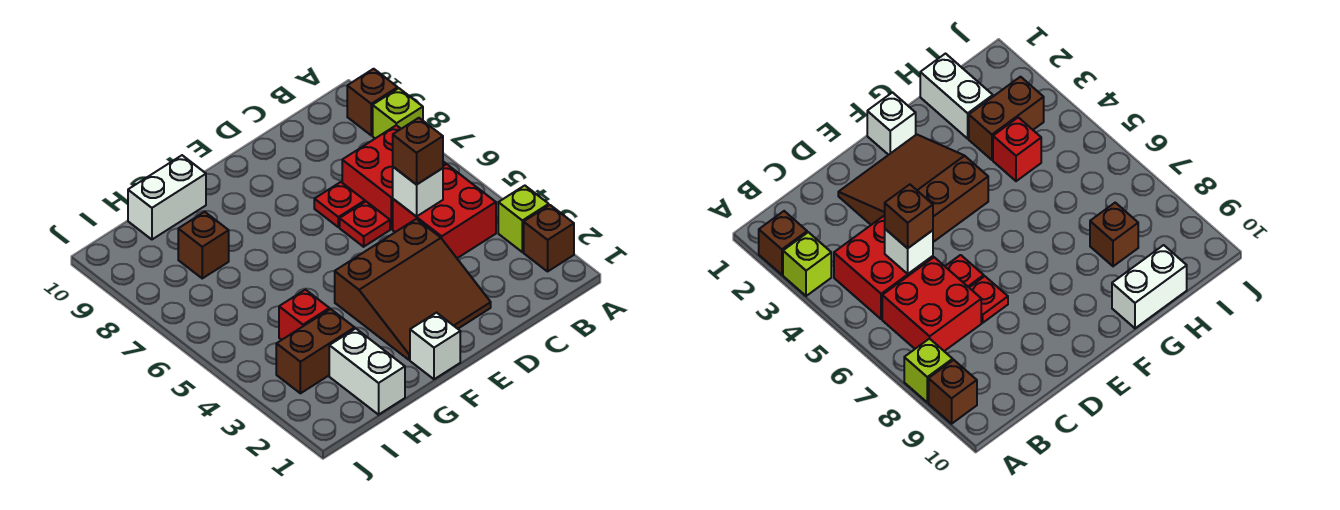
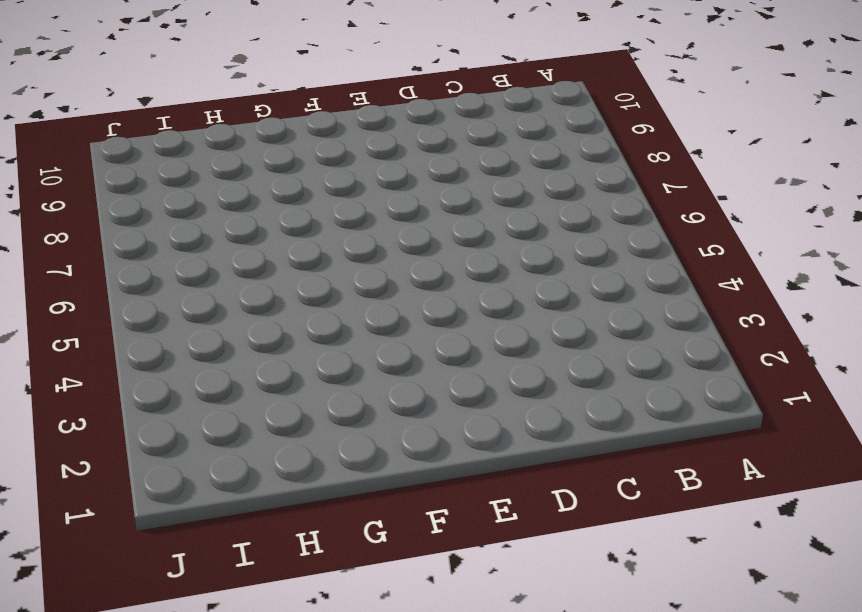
none -> brown 1x1 brick [524,205,574,271]
none -> lime 1x1 brick [498,186,549,252]
none -> lime 1x1 brick [373,88,423,138]

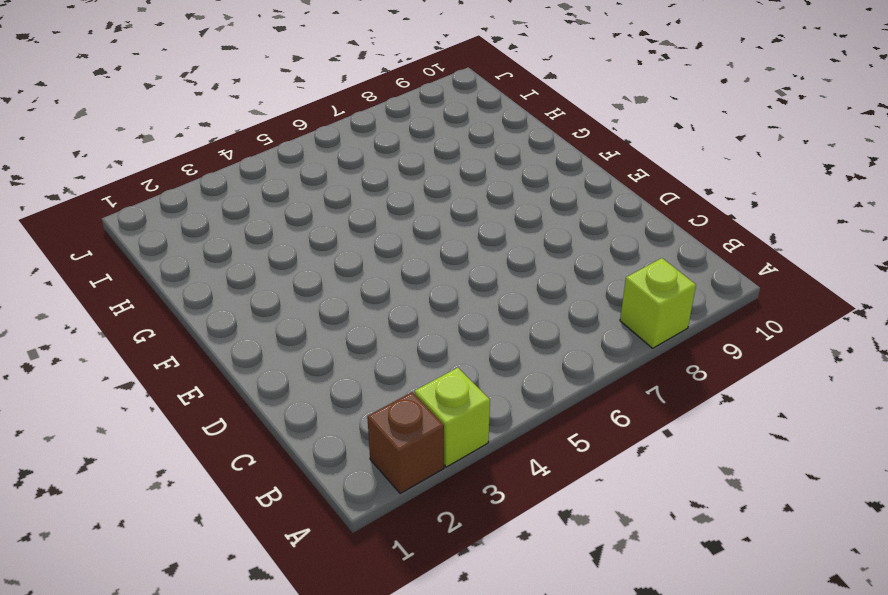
none -> brown 1x1 brick [347,69,398,135]
none -> red 2x2 brick [393,164,496,258]
none -> red 2x2 brick [342,125,446,229]

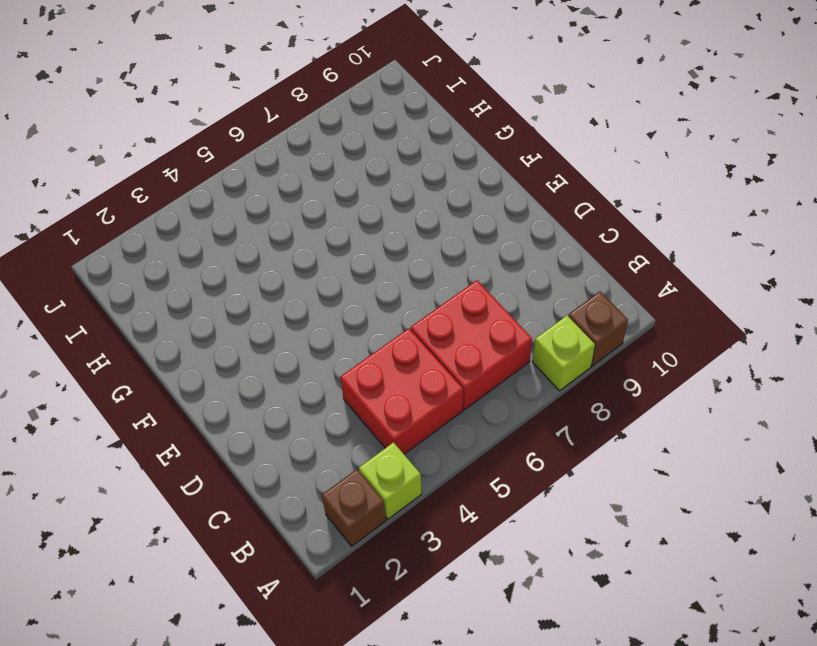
none -> brown 3x3 slope [335,219,491,360]
none -> red 1x1 plate [340,202,390,247]
none -> red 1x1 plate [314,182,365,227]

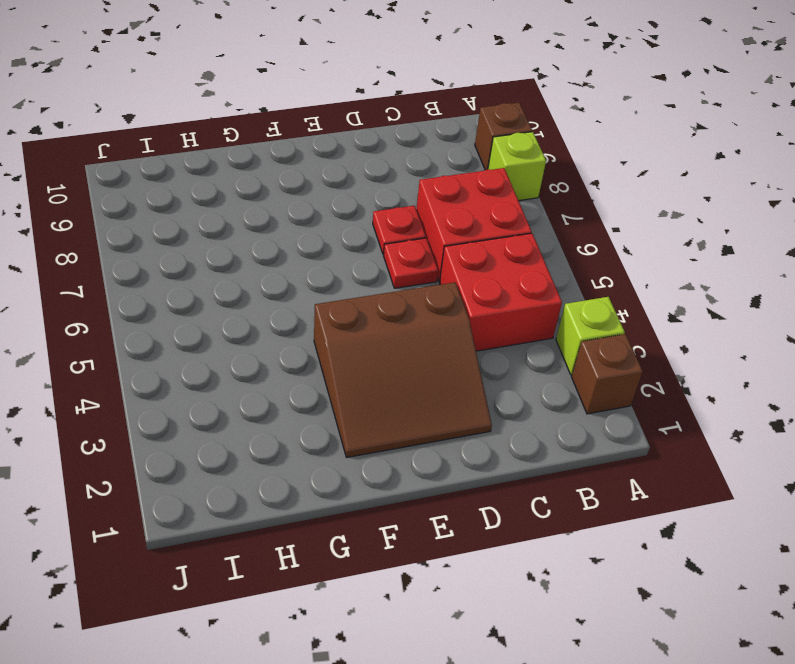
none -> white 1x1 brick [410,313,460,379]
none -> white 1x2 brick [128,155,206,239]
none -> white 1x2 brick [329,329,405,415]

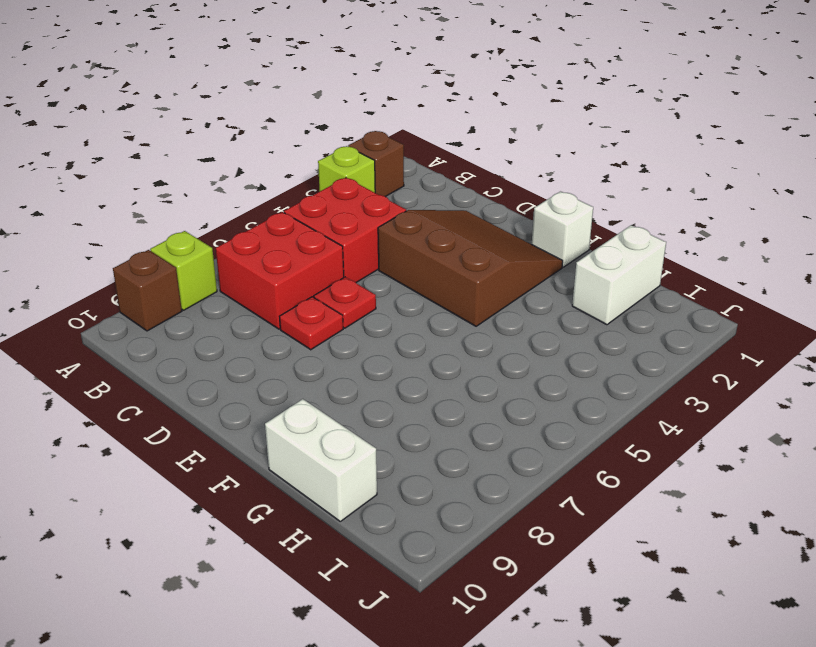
none -> brown 1x2 brick [276,309,355,393]
none -> red 1x1 brick [279,290,329,340]
none -> brown 1x1 brick [178,212,229,278]

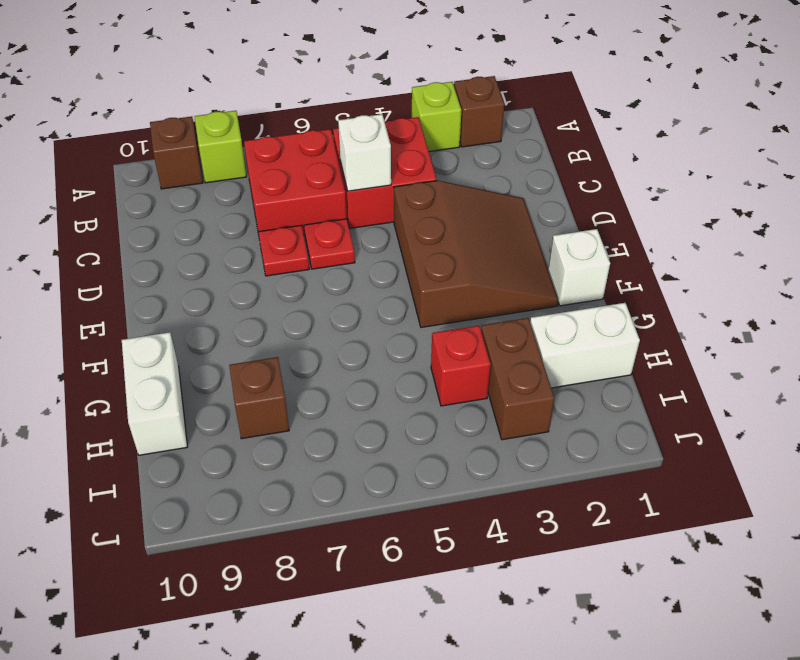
none -> brown 1x1 brick [393,118,443,185]

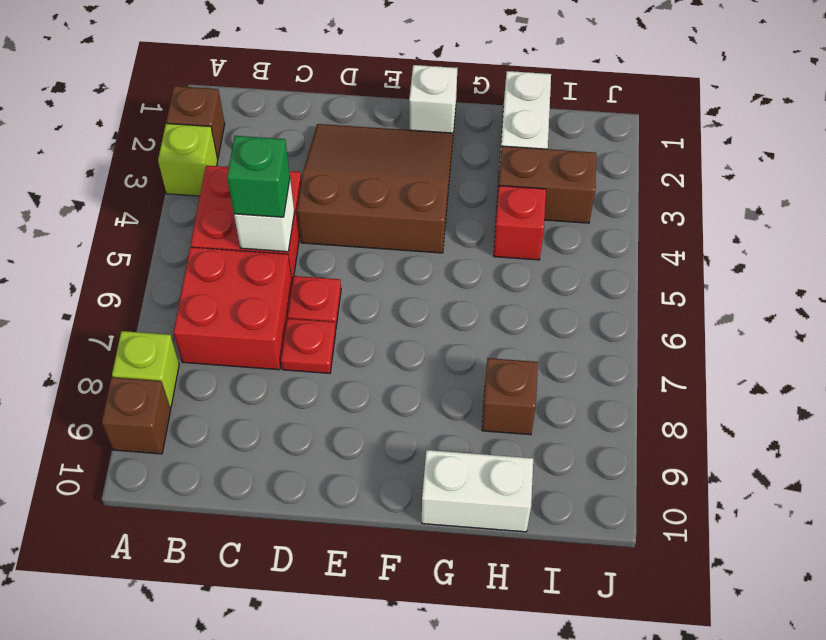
green 1x1 brick [227,136,290,217] -> brown 1x1 brick [393,118,443,185]

